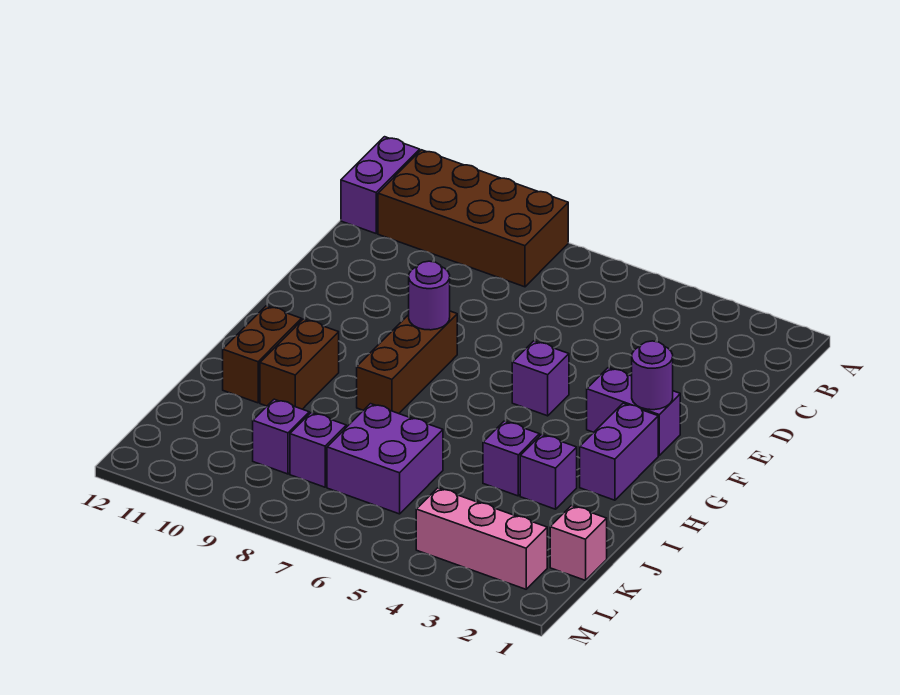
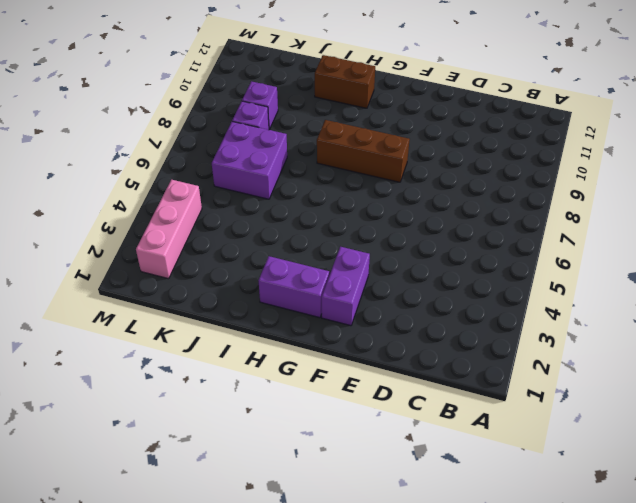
none -> brown 2x4 brick [378,150,568,287]
none -> purple 1x2 brick [341,137,420,233]
none -> purple 1x1 brick [512,341,569,416]

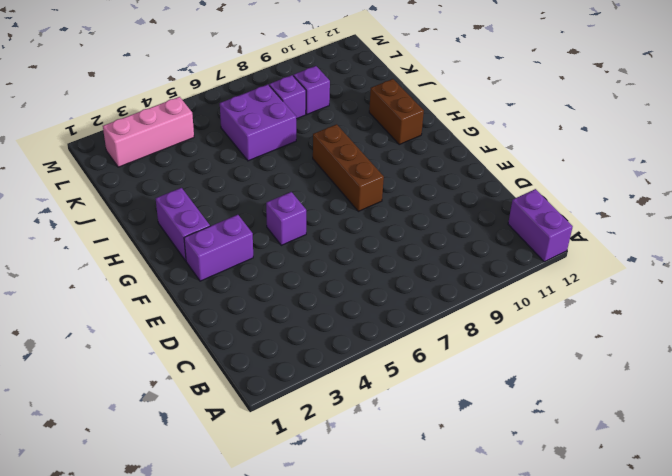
none -> brown 2x4 brick [378,150,568,287]
none -> brown 1x2 brick [260,319,339,409]
none -> purple 1x1 brick [520,435,577,509]

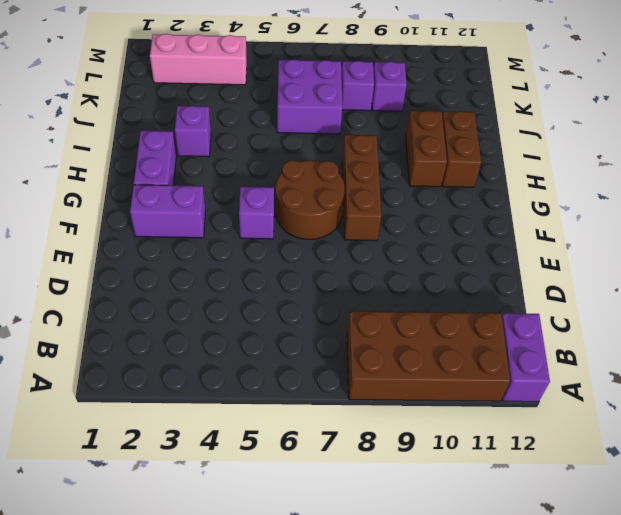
brown 2x2 round brick [276,160,345,239] -> none
none -> purple 1x1 brick [483,421,540,496]
none -> pink 1x1 brick [550,506,607,580]
none -> purple 1x1 round brick [632,341,673,410]

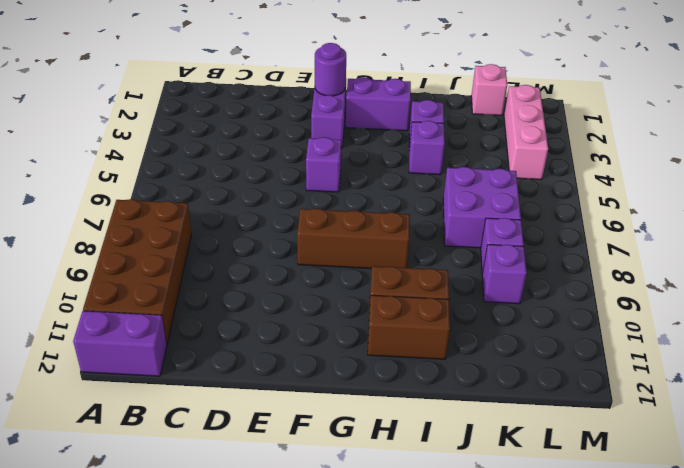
none -> purple 1x1 round brick [409,261,450,330]

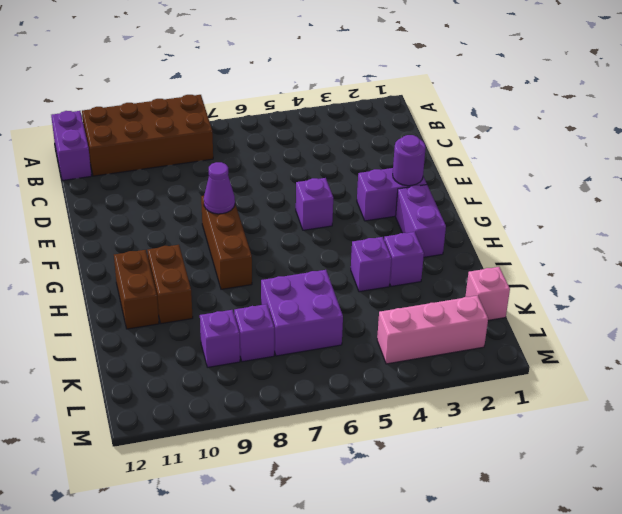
purple 1x1 cone [204,162,235,214] -> purple 1x1 round brick [409,261,450,330]

